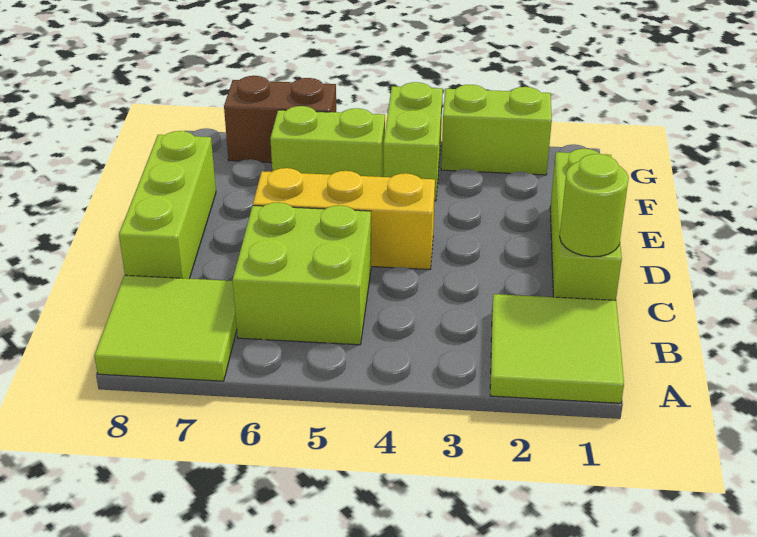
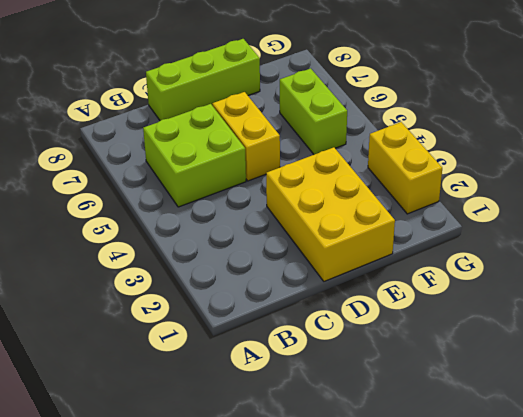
yellow 2x3 brick [266,147,395,281] -> lime 1x3 brick [550,149,622,300]
yellow 1x2 brick [212,92,280,181] -> yellow 1x3 brick [253,168,435,269]
yellow 1x2 brick [368,122,442,214] -> lime 1x2 brick [441,85,552,175]
none -> lime 2x2 tile [490,294,624,403]
none -> lime 2x2 tile [94,275,237,381]

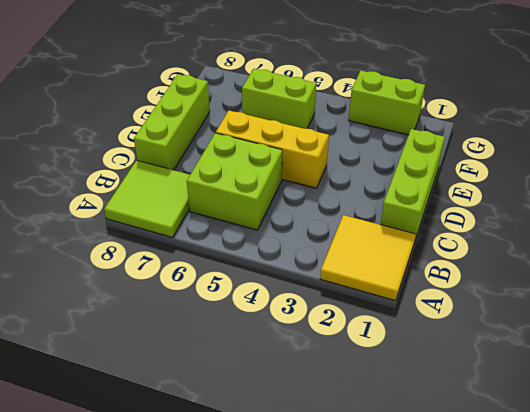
yellow 2x2 tile [320,215,416,301] -> lime 2x2 tile [490,294,624,403]
none -> lime 1x2 brick [383,82,443,201]
none -> brown 1x2 brick [224,76,336,163]

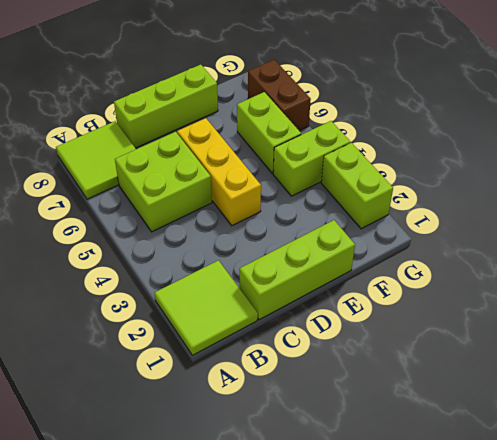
none -> lime 1x1 round brick [560,154,629,257]

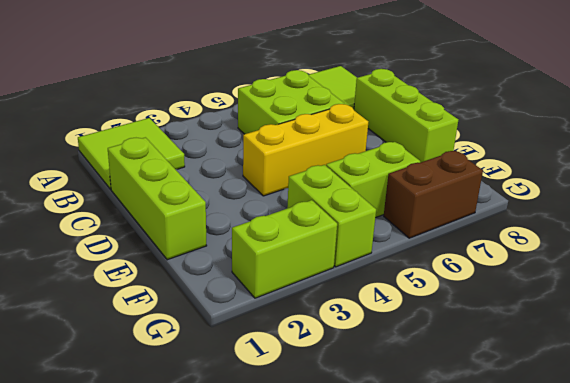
none -> lime 1x1 round brick [560,154,629,257]

